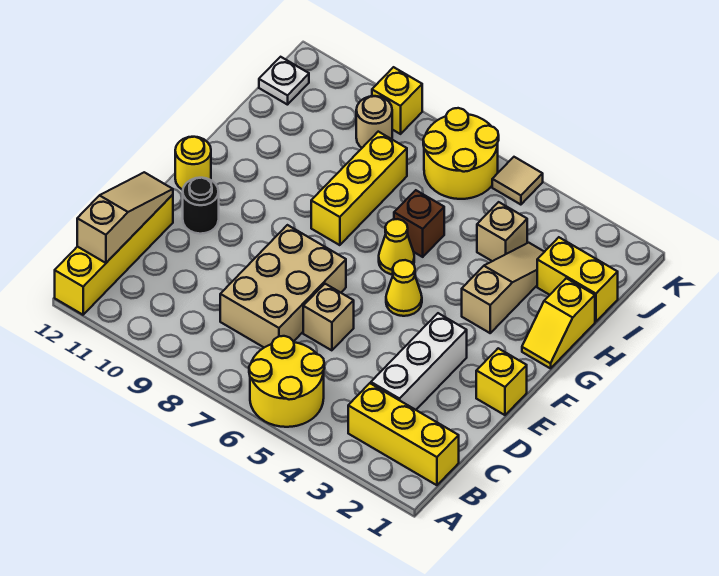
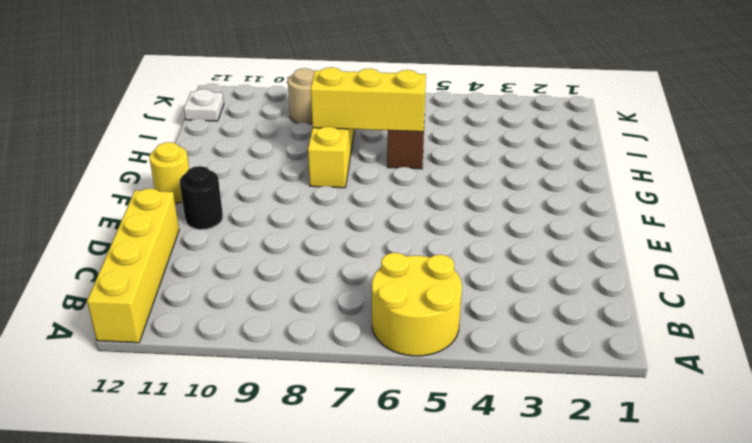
yellow 1x3 brick [311,67,426,132] -> yellow 1x3 brick moved to [348,383,459,485]
none -> white 1x3 brick [371,313,467,410]
none -> tan 2x3 brick [220,225,346,347]
none -> tan 1x1 brick [303,284,354,350]

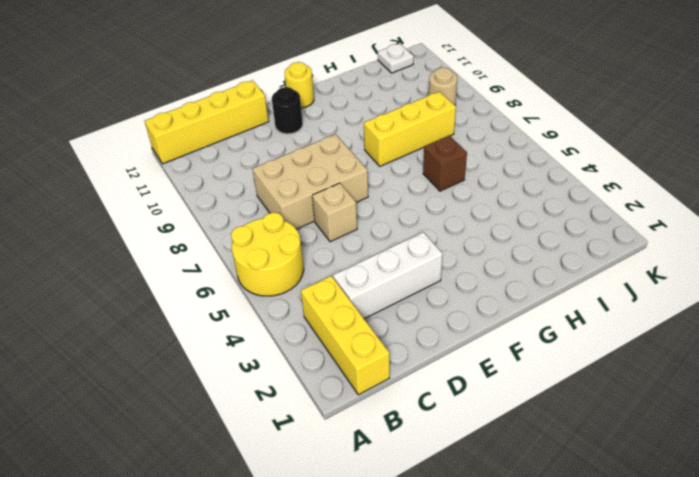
none -> yellow 1x1 brick [476,348,527,415]
none -> yellow 1x1 cone [386,260,422,316]
none -> yellow 1x2 slope [522,278,595,368]

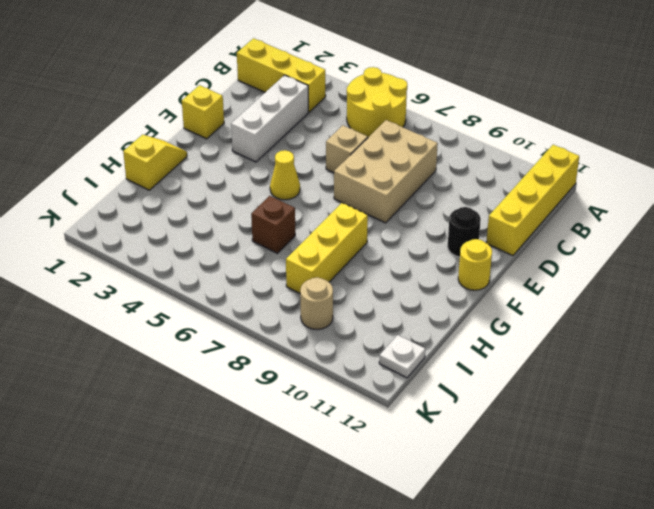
none -> tan 1x3 slope [462,243,544,333]
none -> yellow 1x1 cone [379,219,414,275]
none -> yellow 1x2 brick [537,237,618,322]

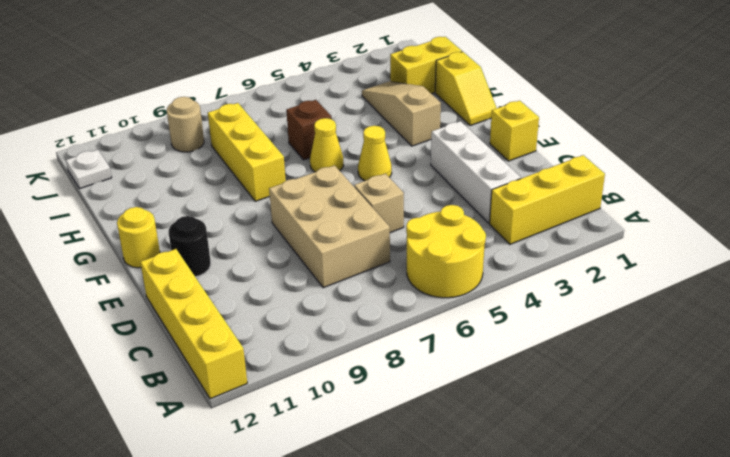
none -> tan 1x1 brick [477,202,527,261]
none -> yellow 2x2 round brick [423,108,499,199]
none -> tan 1x1 tile [492,157,543,205]

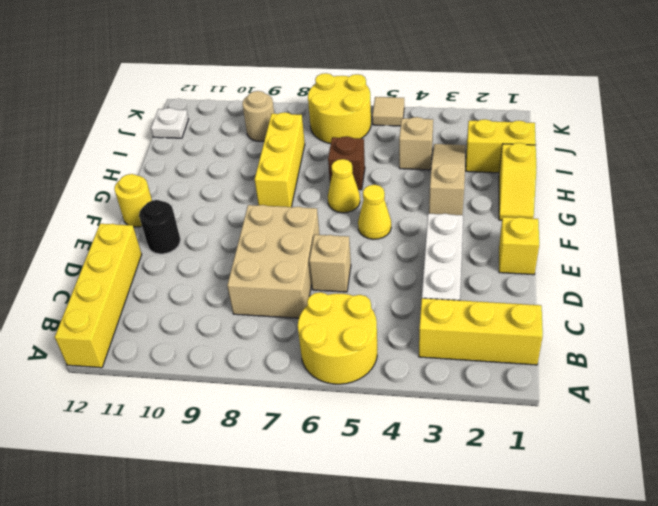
none -> yellow 1x1 brick [372,67,422,134]
none -> tan 1x3 slope [77,172,173,263]

